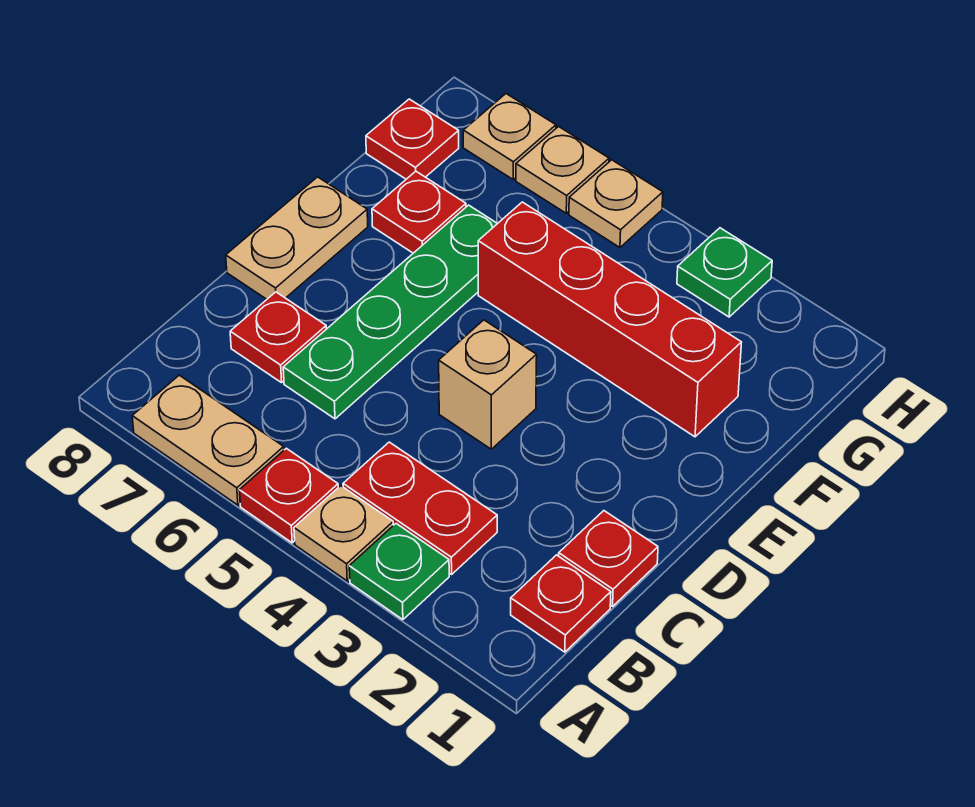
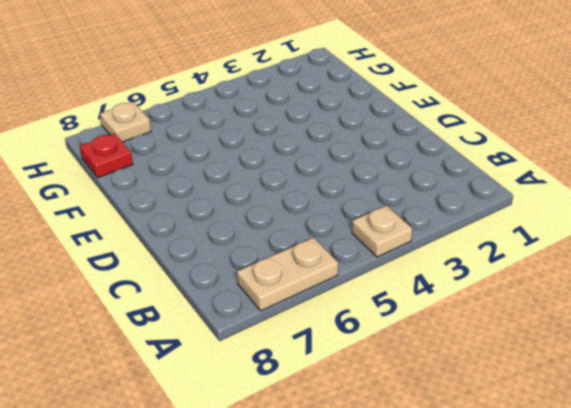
none -> green 1x1 plate [349,524,449,620]
none -> red 1x1 plate [239,448,338,543]
none -> red 1x1 plate [511,555,611,652]

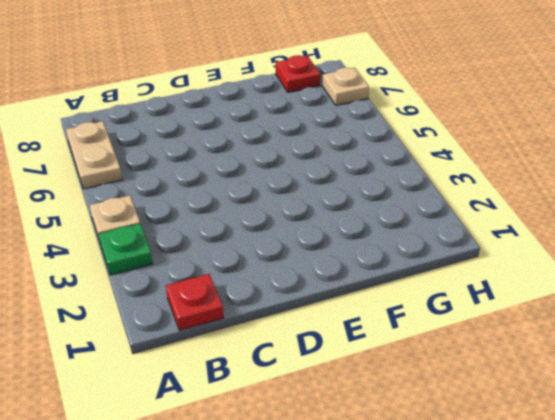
none -> red 1x1 plate [239,448,338,543]
none -> red 1x2 plate [343,442,497,574]
none -> red 1x1 plate [559,511,658,606]

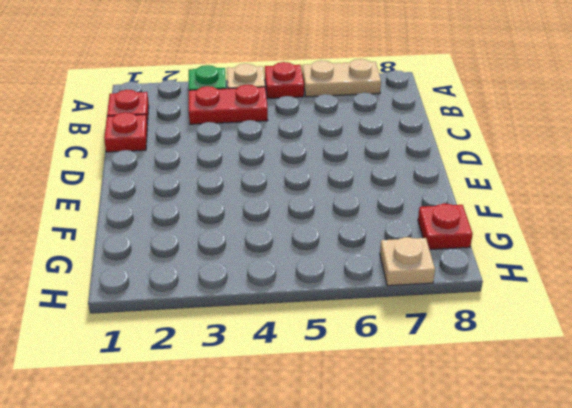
none -> green 1x4 plate [283,205,497,419]
none -> red 1x1 plate [230,292,326,383]
none -> tan 1x1 brick [439,320,537,449]

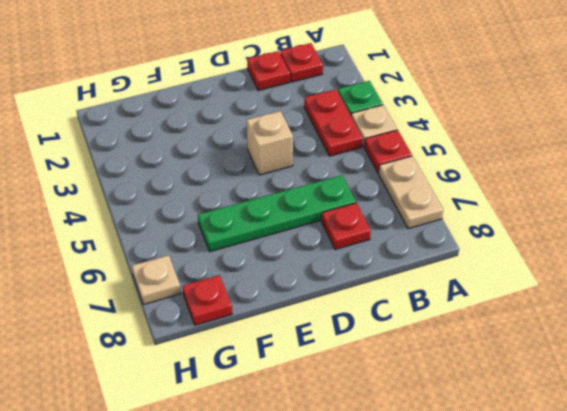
none -> tan 1x2 plate [226,177,368,299]
none -> red 1x4 brick [478,202,742,437]
none -> red 1x1 plate [372,171,466,253]

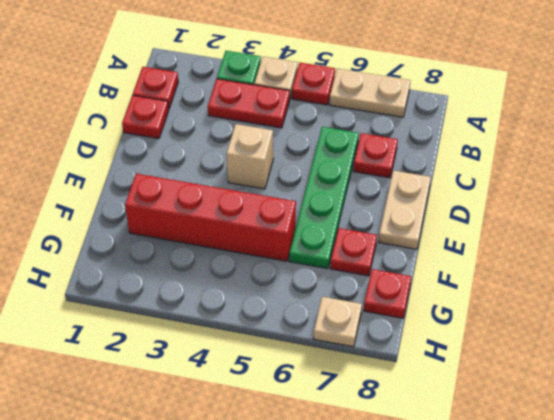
none -> green 1x1 plate [677,228,772,317]
none -> tan 1x1 plate [569,160,663,247]
none -> tan 1x1 plate [516,127,609,213]

